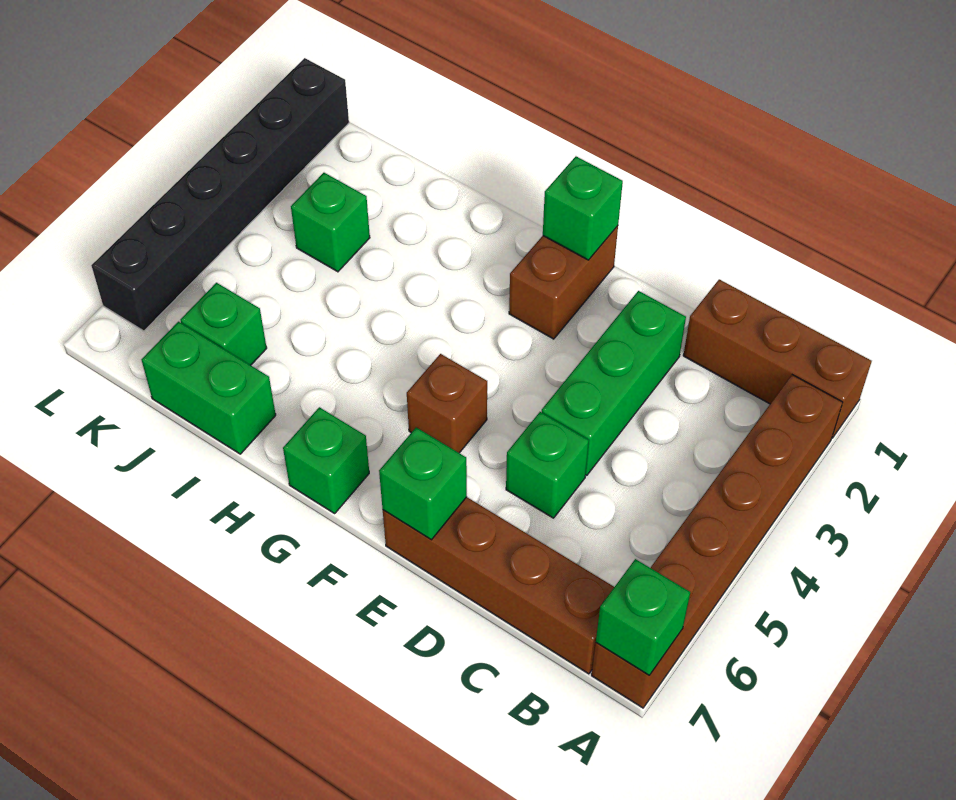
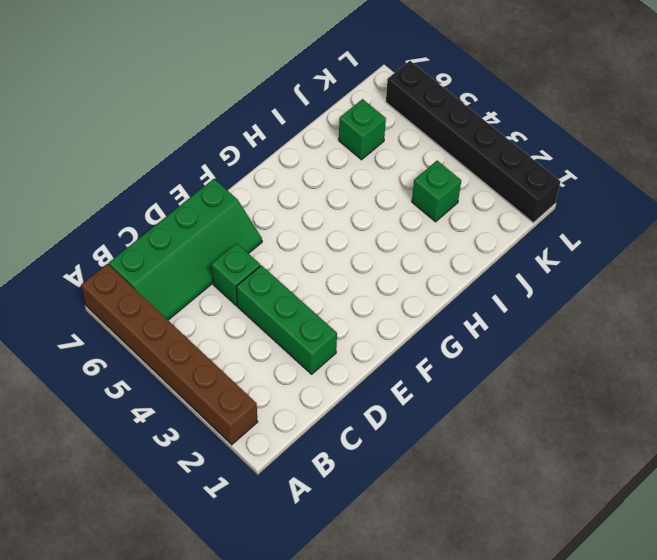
green 2x4 slope [109,179,262,320] -> brown 1x4 brick [383,497,614,674]
none -> brown 1x3 brick [683,279,872,438]
none -> brown 1x2 brick [509,226,618,339]
none -> brown 1x1 brick [407,354,487,453]

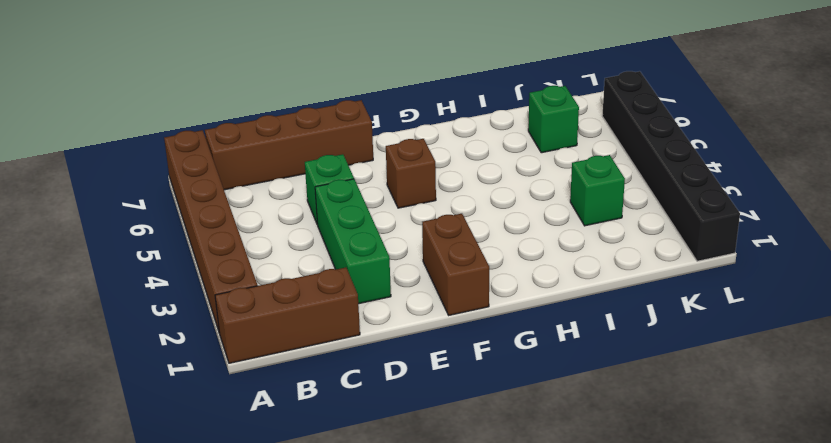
none -> green 1x1 brick [283,407,369,513]
none -> green 1x2 brick [142,322,276,454]
none -> green 1x1 brick [596,559,690,675]

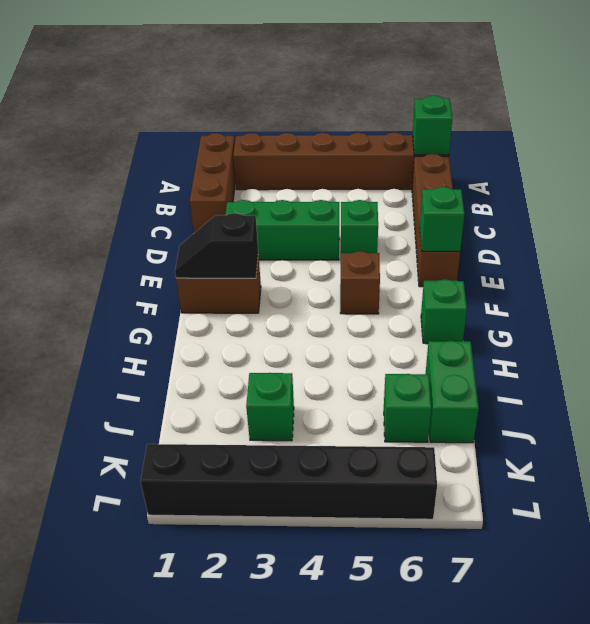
black 1x2 slope [175,213,258,278] -> green 1x1 brick [543,156,623,260]

